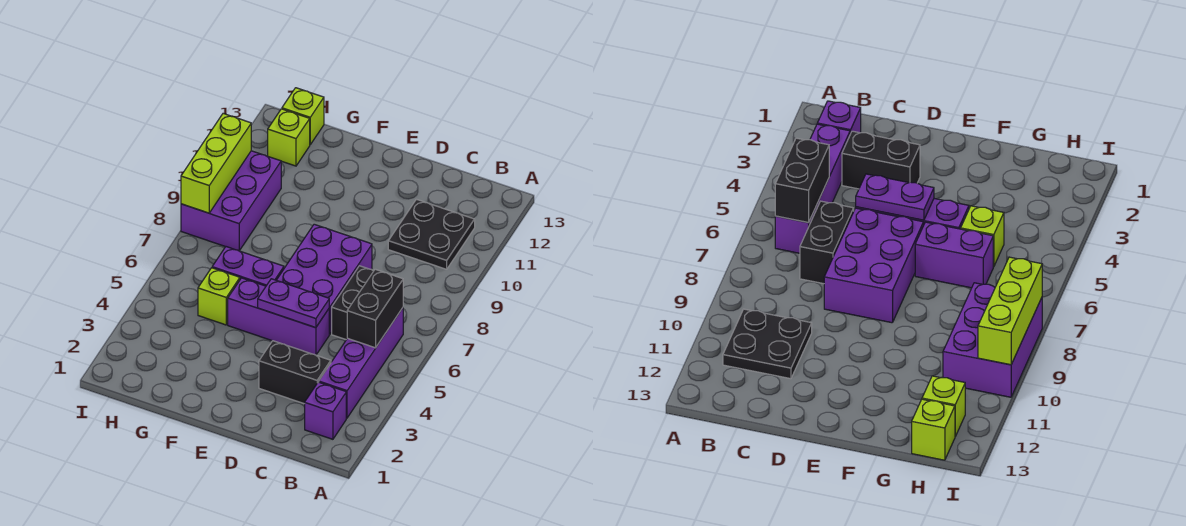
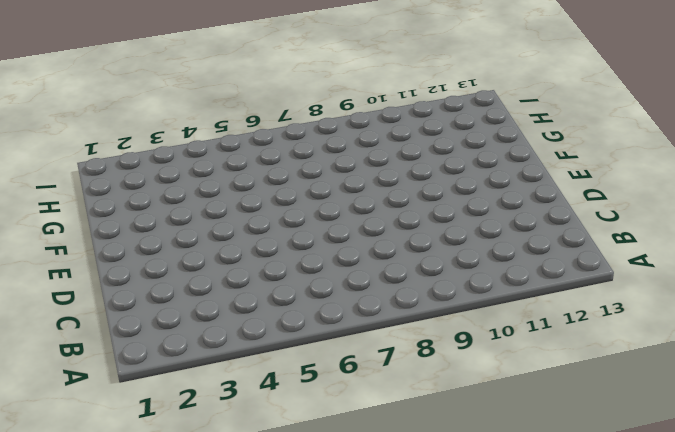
none -> purple 1x1 brick [305,382,346,439]
none -> purple 1x4 brick [319,308,403,418]
none -> black 2x2 plate [388,199,475,269]

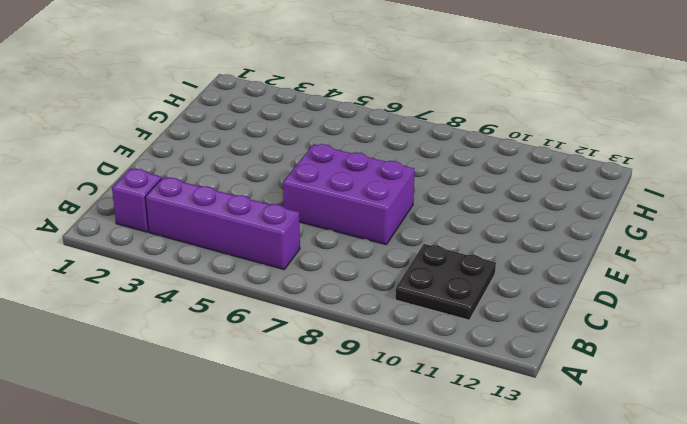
none -> black 1x2 brick [259,341,331,404]
none -> black 1x2 brick [332,266,373,340]
none -> purple 1x3 brick [228,278,329,355]

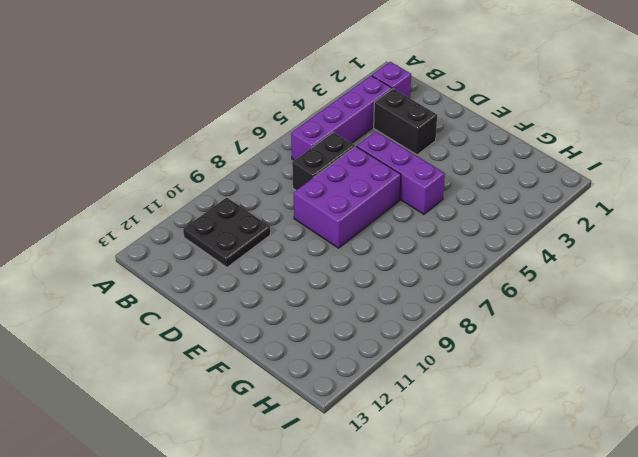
none -> purple 1x2 brick [212,247,284,286]
none -> lime 1x1 brick [198,268,240,325]
none -> purple 2x3 brick [181,151,281,251]

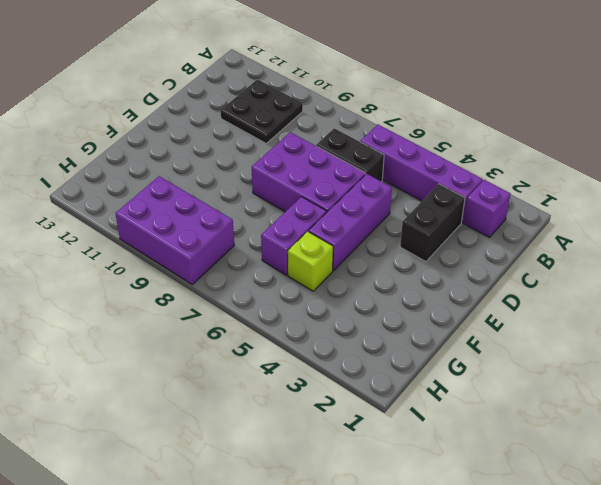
none -> lime 1x1 brick [268,109,310,166]
none -> lime 1x1 brick [282,88,324,145]
none -> black 1x2 brick [347,269,403,348]

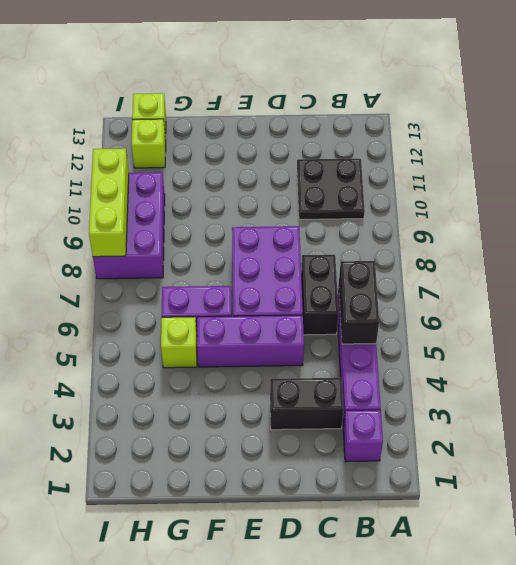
none -> purple 1x2 plate [258,279,329,328]

